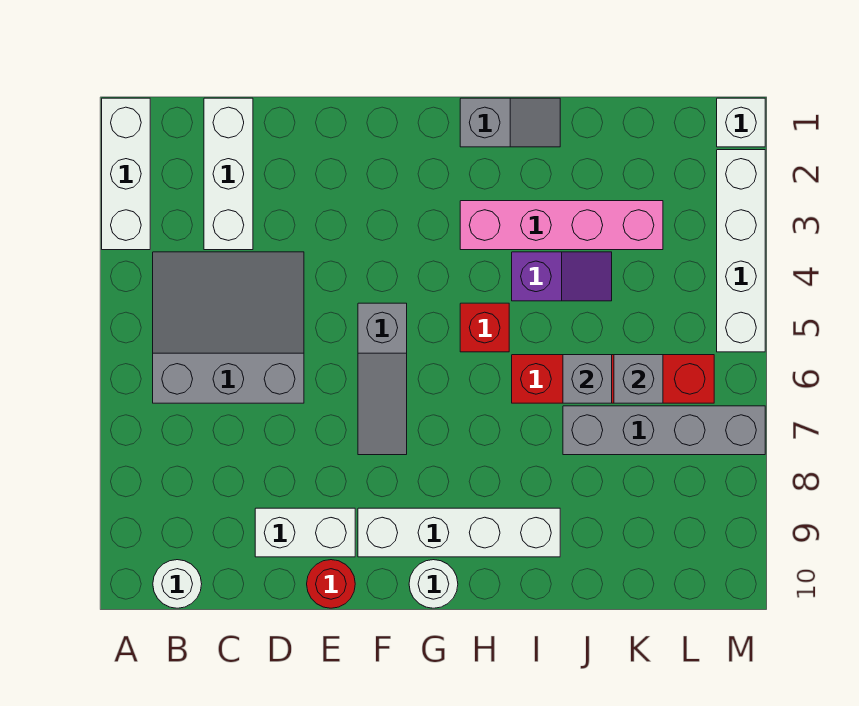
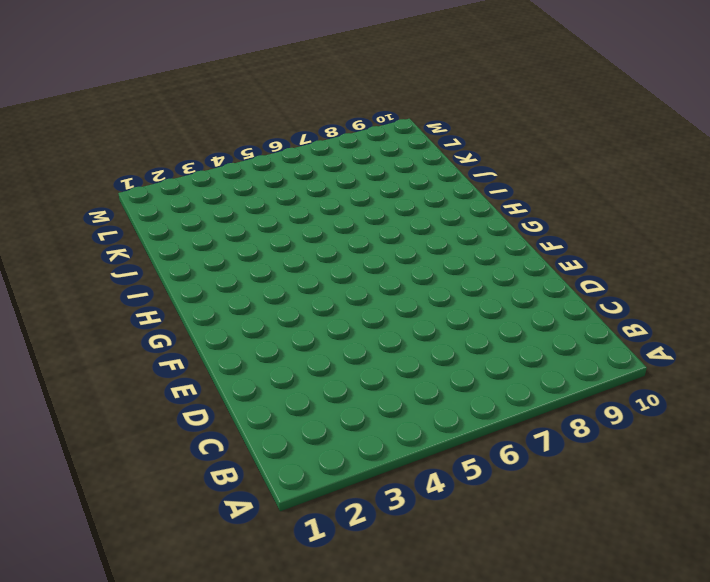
none -> white 1x3 brick [102,98,150,250]
none -> grey 3x3 slope [153,252,304,403]
none -> white 1x1 round brick [153,560,202,608]

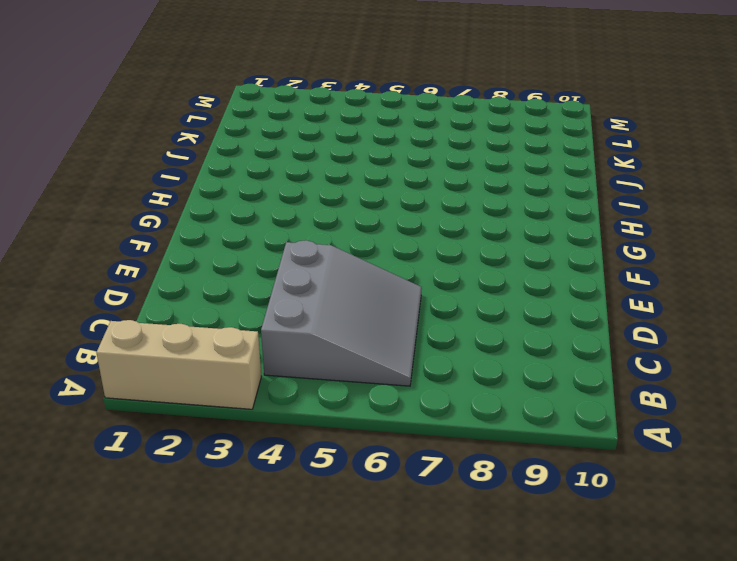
tan 1x3 brick [96,320,261,409] -> white 1x3 brick [102,98,150,250]
grey 3x3 slope [261,240,422,386] -> grey 3x3 slope turned to [153,252,304,403]
none -> white 1x1 round brick [153,560,202,608]
none -> white 1x3 brick [204,98,253,250]
none -> white 1x2 brick [255,508,355,557]

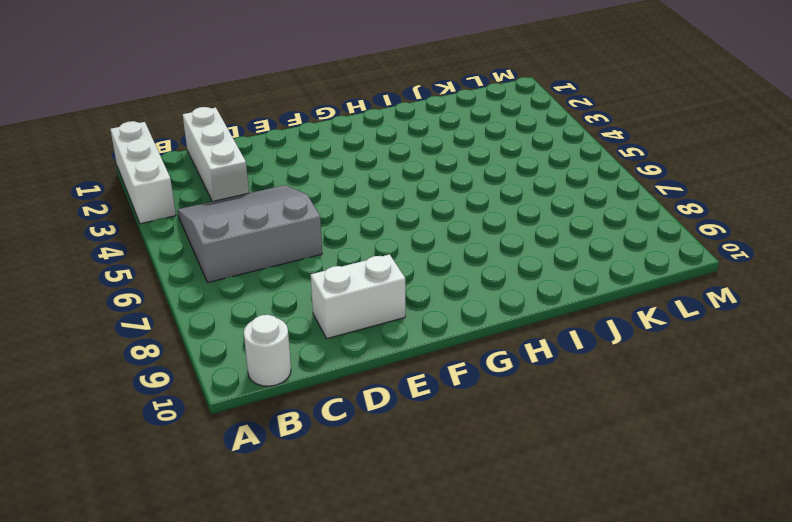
none -> red 1x1 round brick [307,560,355,608]
none -> grey 1x3 slope [358,303,407,455]
none -> white 1x4 brick [358,508,560,557]

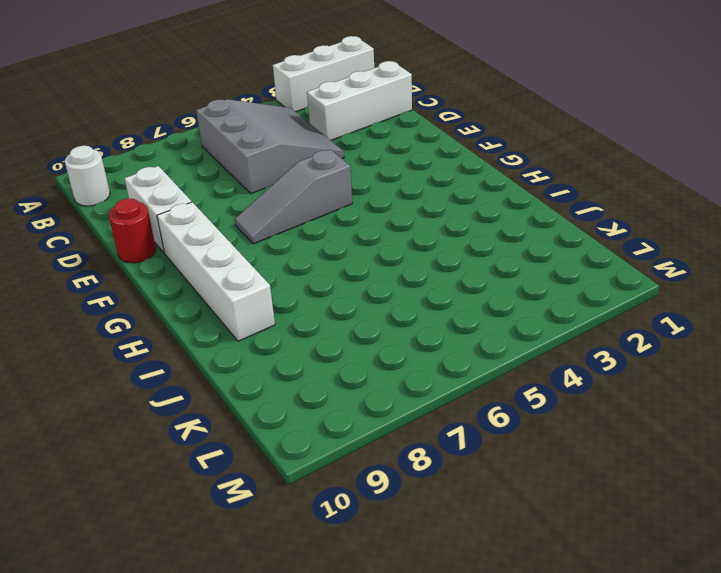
none -> white 1x1 round brick [409,560,458,608]
none -> grey 1x2 slope [460,98,560,147]
none -> pink 1x4 brick [460,201,663,250]

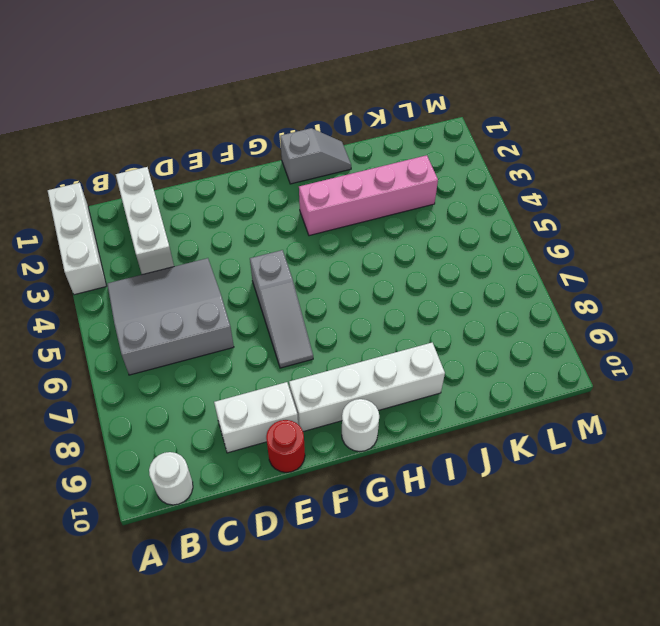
none -> red 1x1 brick [460,303,509,352]
none -> purple 1x2 slope [512,252,612,301]
none -> red 1x4 brick [512,355,714,403]

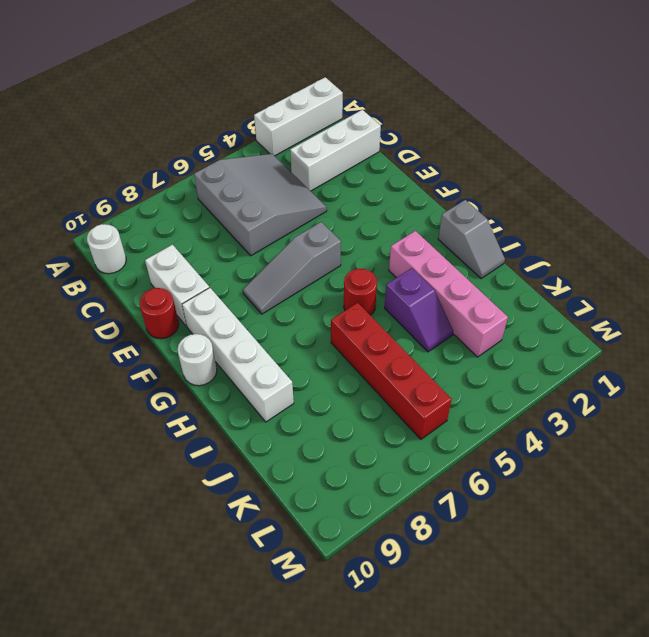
red 1x1 round brick [344,269,377,315] -> red 1x1 brick [460,303,509,352]
none -> grey 1x4 brick [563,406,765,455]
none -> white 1x1 brick [717,98,765,147]
none -> white 1x4 brick [717,150,765,352]

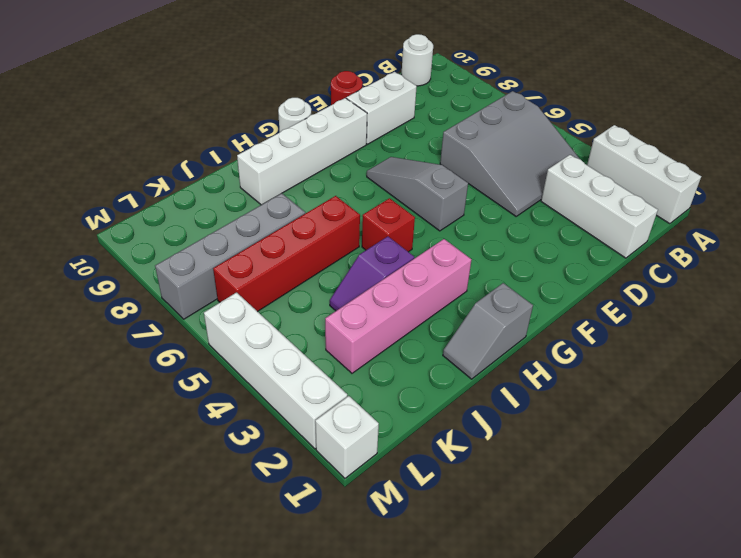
none -> grey 1x1 brick [563,355,612,403]
none -> grey 1x1 brick [614,355,663,403]

